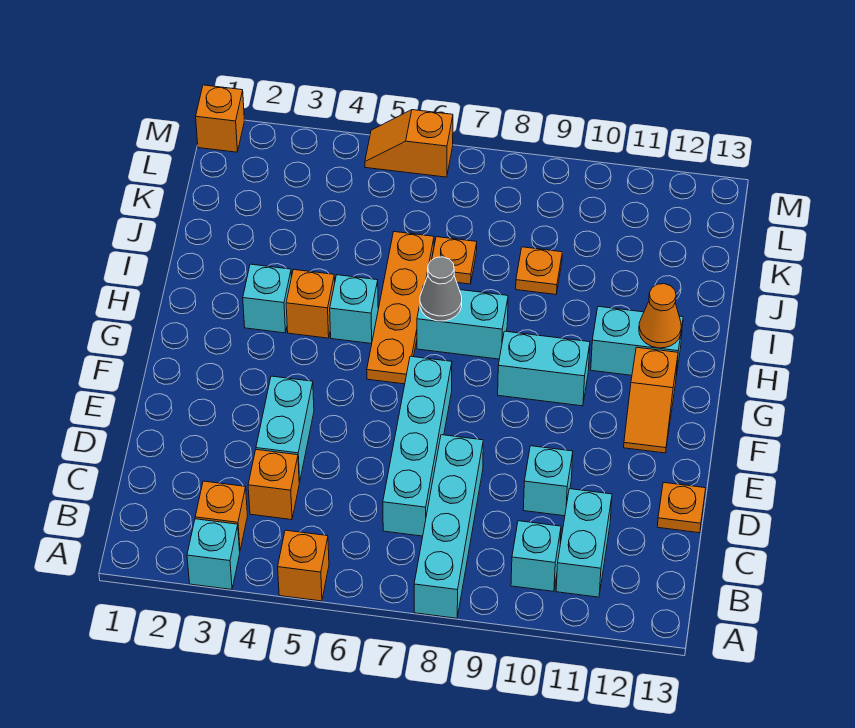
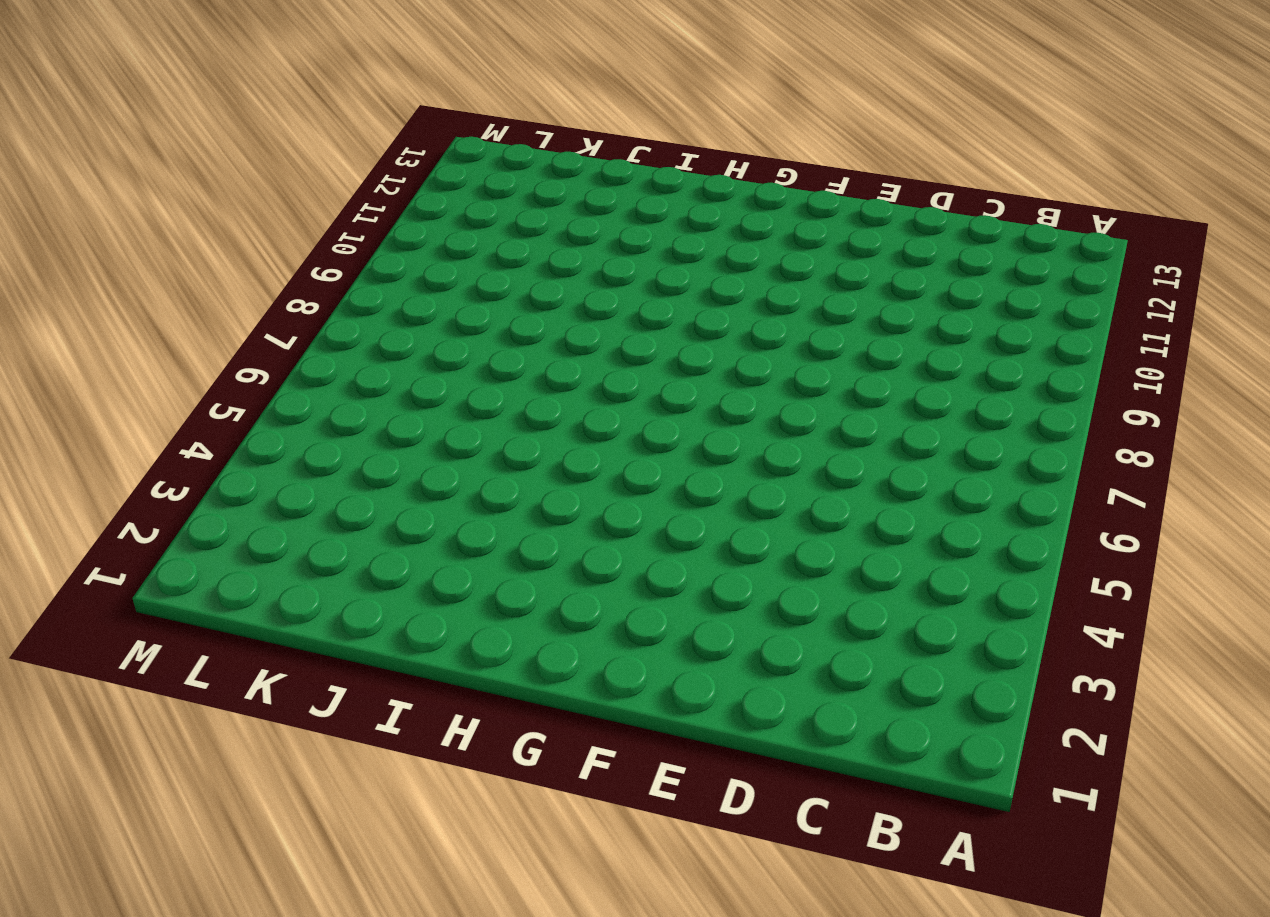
none -> cyan 1x1 brick [187,519,240,590]
none -> orange 1x1 brick [278,530,329,601]
none -> cyan 1x4 brick [414,435,483,618]

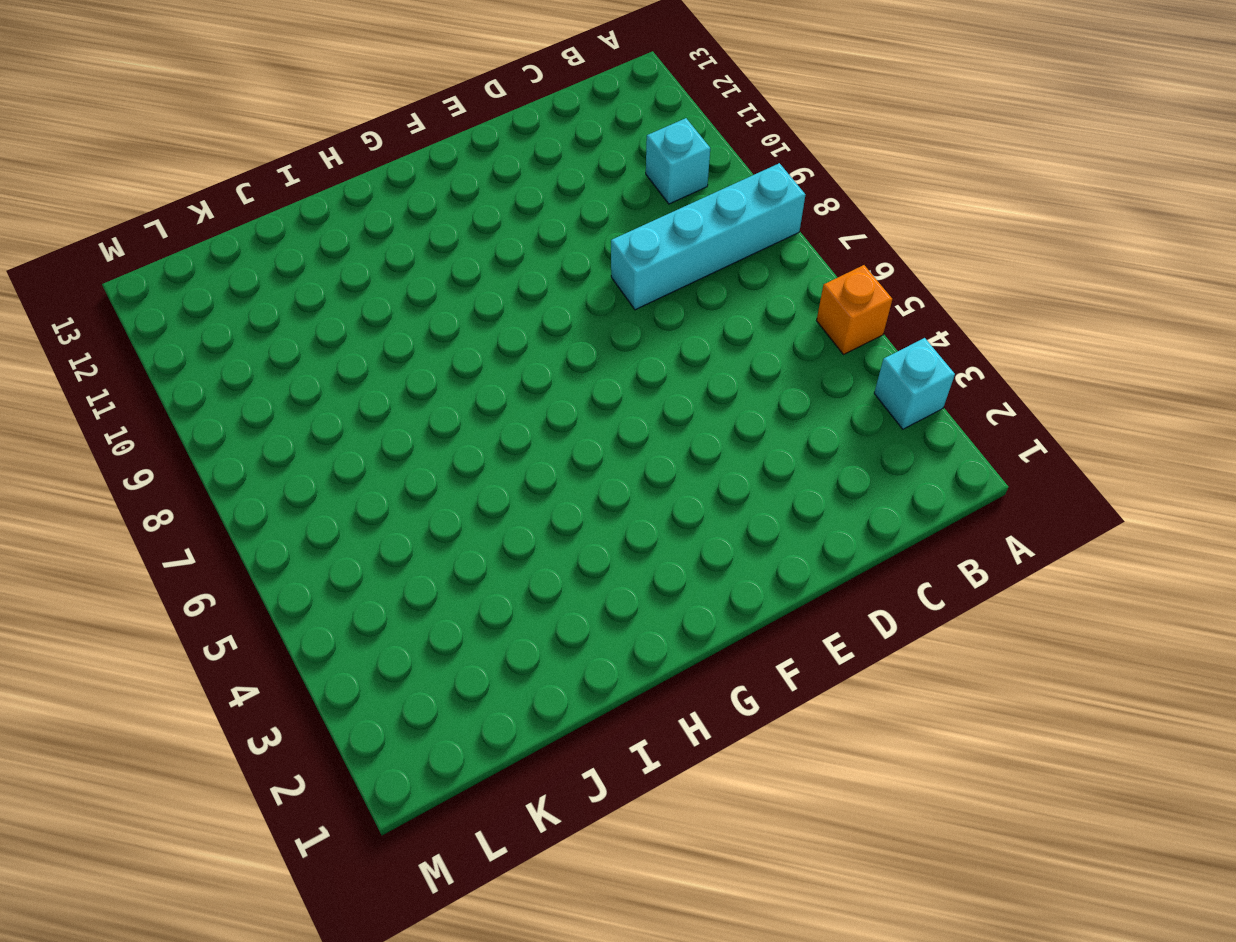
none -> orange 1x1 brick [195,481,248,550]
none -> cyan 1x2 brick [556,489,612,597]
none -> orange 1x1 brick [248,450,299,520]

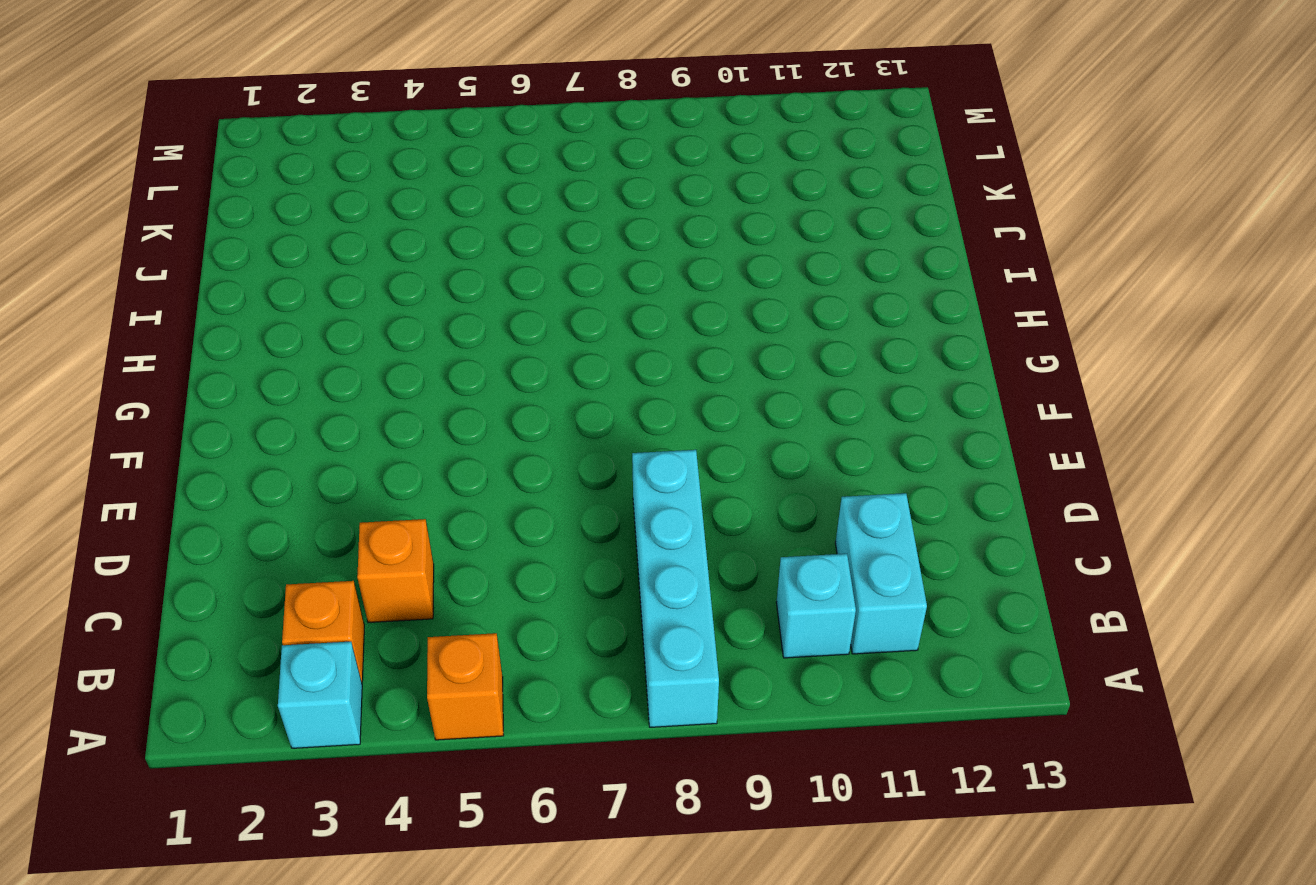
none -> cyan 1x4 brick [383,356,452,536]
none -> cyan 1x2 brick [256,376,314,482]
none -> cyan 1x1 brick [523,446,573,516]

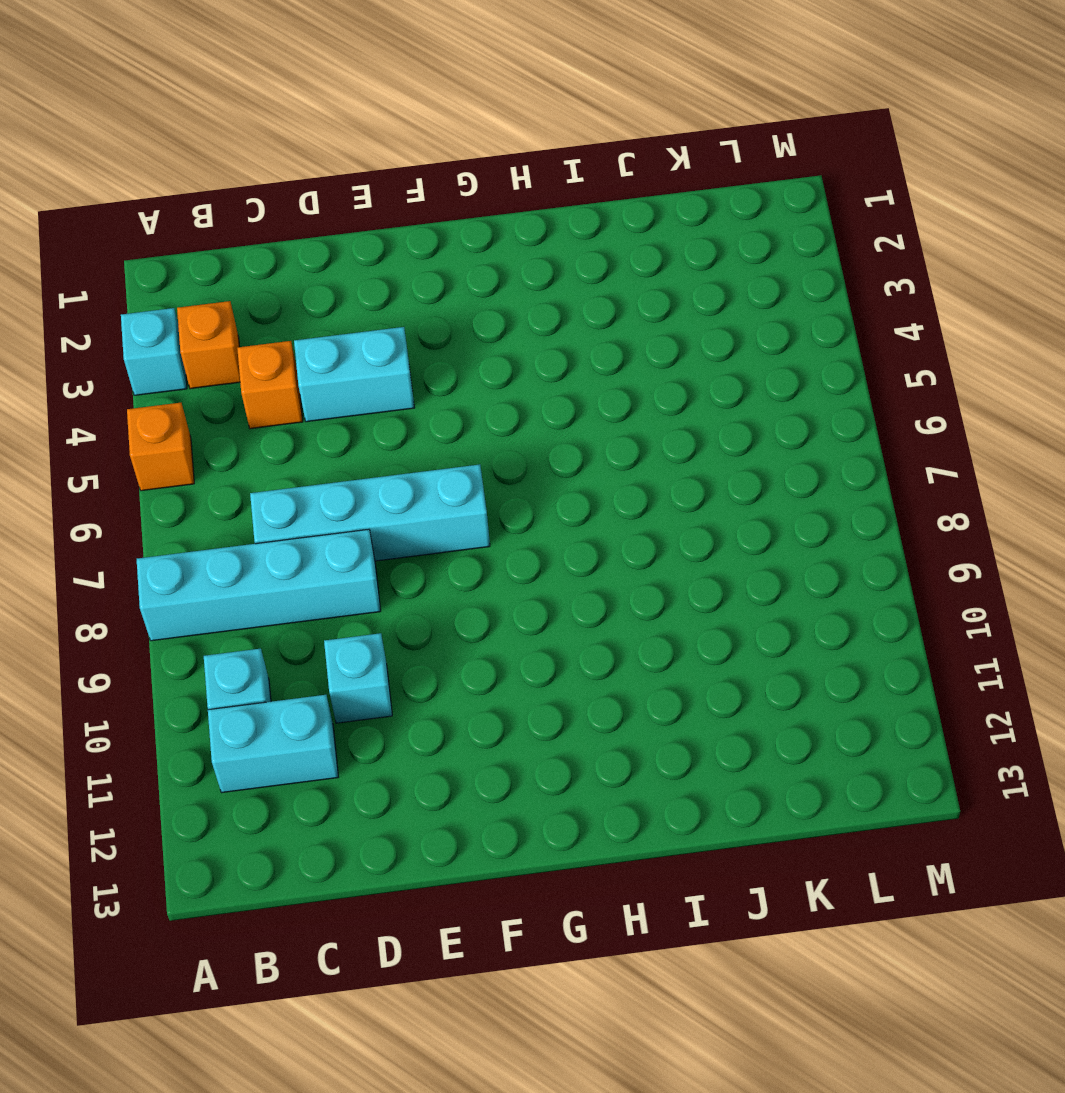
none -> orange 1x1 plate [657,482,706,533]
none -> orange 1x2 slope [624,347,678,453]
none -> orange 1x4 plate [367,232,434,384]

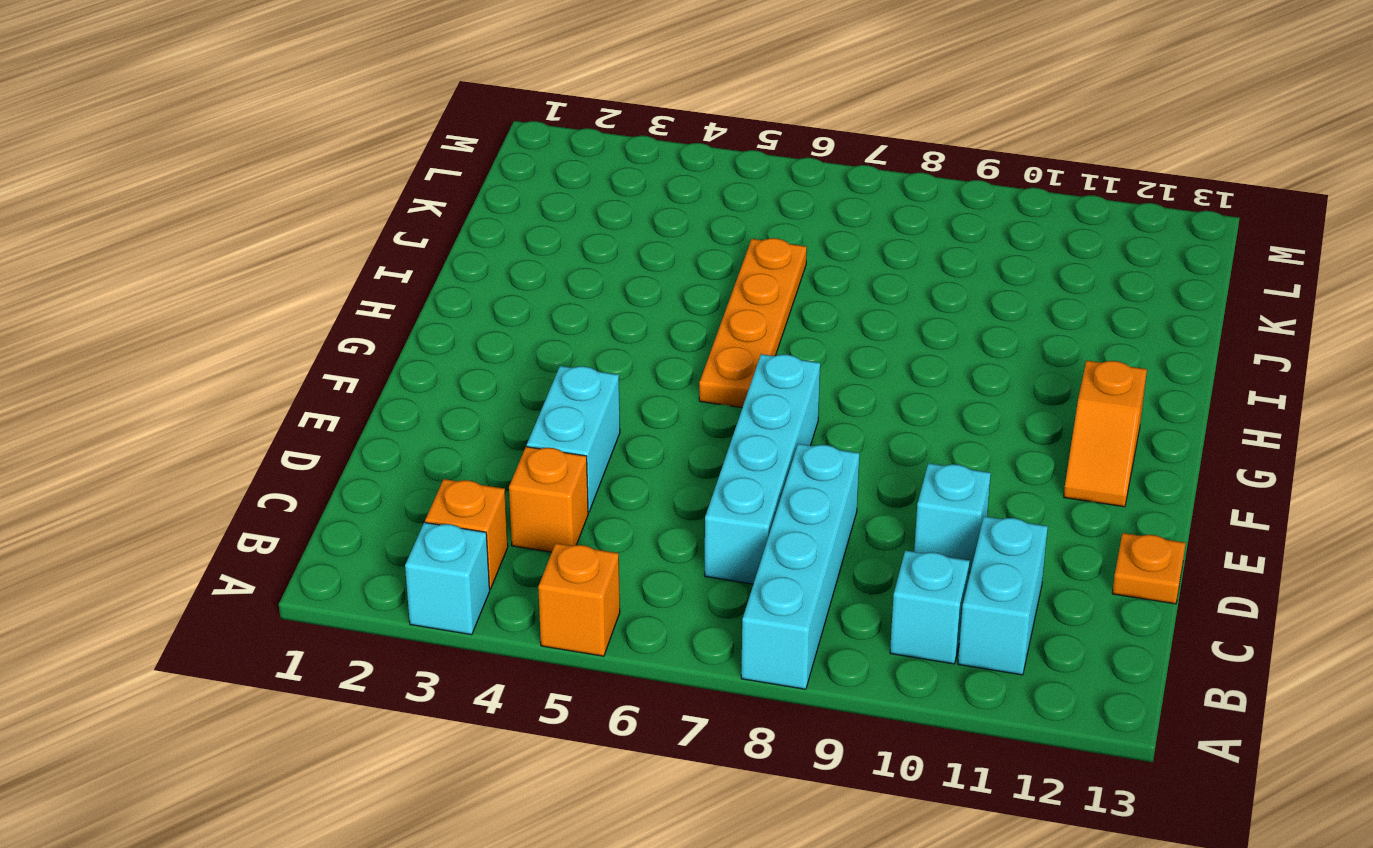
none -> cyan 1x2 brick [498,331,590,406]
none -> cyan 1x1 brick [243,264,291,333]
none -> orange 1x1 brick [286,270,335,338]

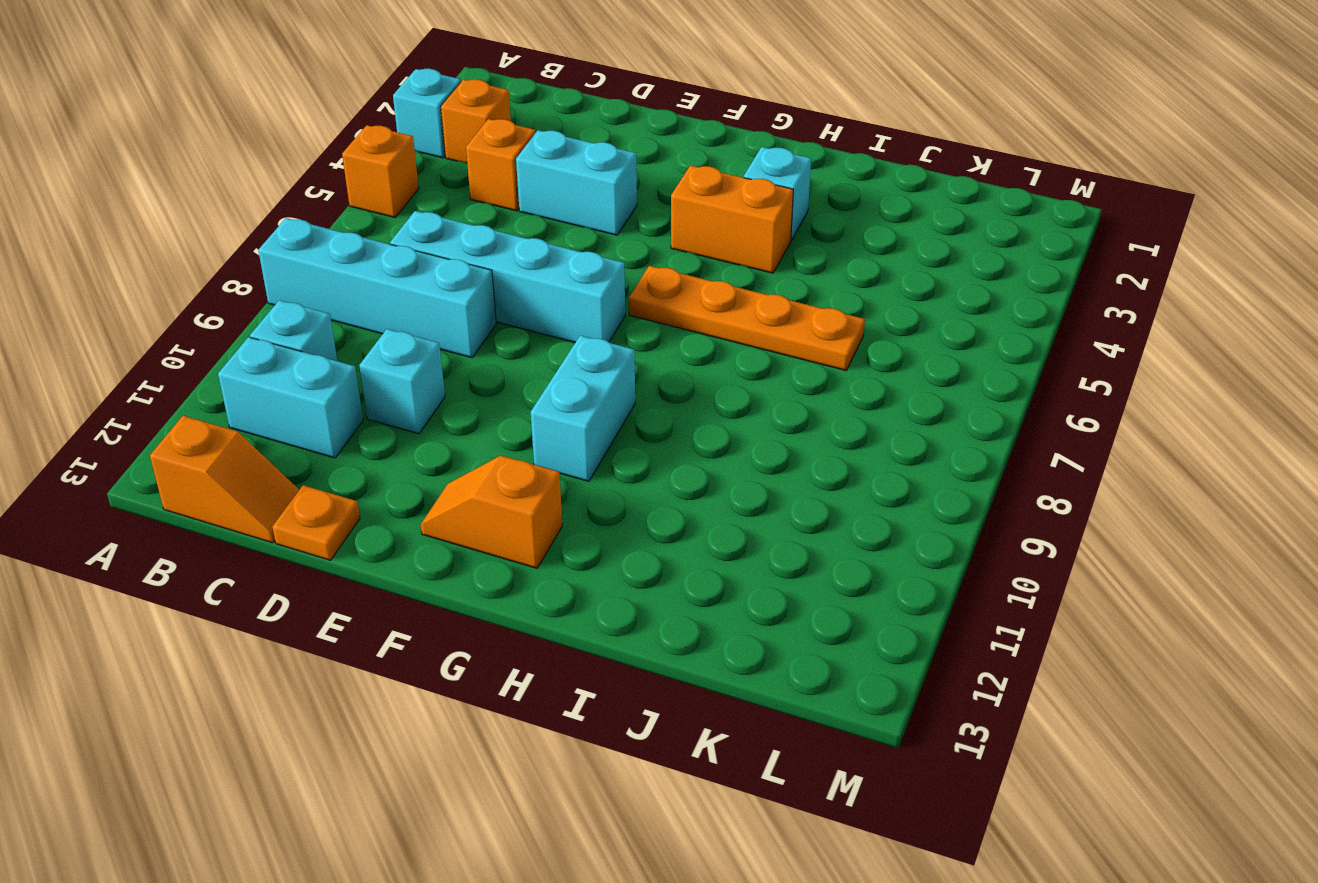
orange 1x2 slope [150,416,299,543] -> orange 1x2 slope turned to [365,110,453,177]
orange 1x2 brick [671,166,793,273] -> orange 1x1 brick [286,270,335,338]
none -> cyan 1x1 brick [330,275,378,344]
none -> cyan 1x2 brick [417,285,508,359]
none -> cyan 1x2 brick [591,306,683,376]

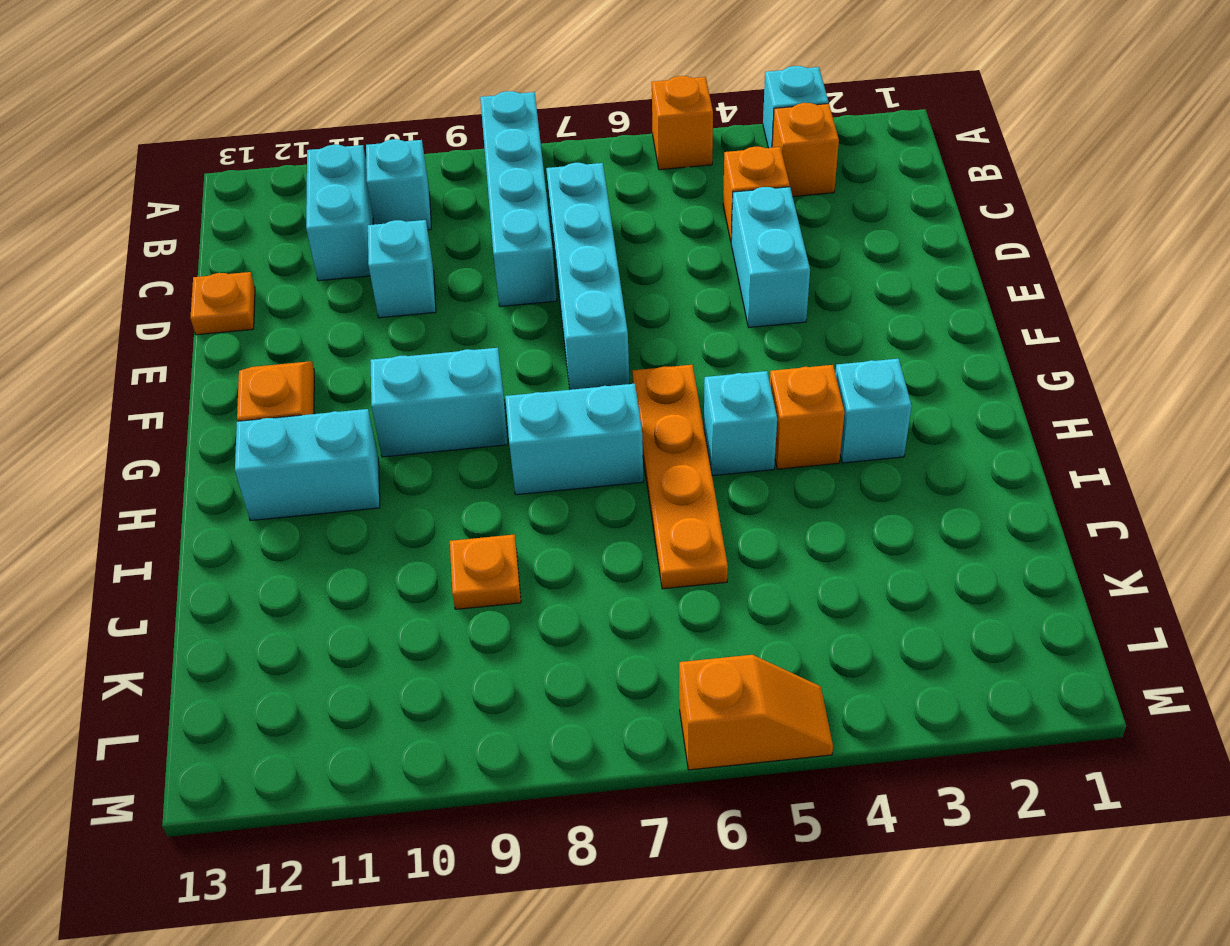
none -> orange 1x1 plate [432,237,477,284]
none -> orange 1x1 brick [196,85,245,152]
none -> grey 1x1 cone [420,257,462,321]

